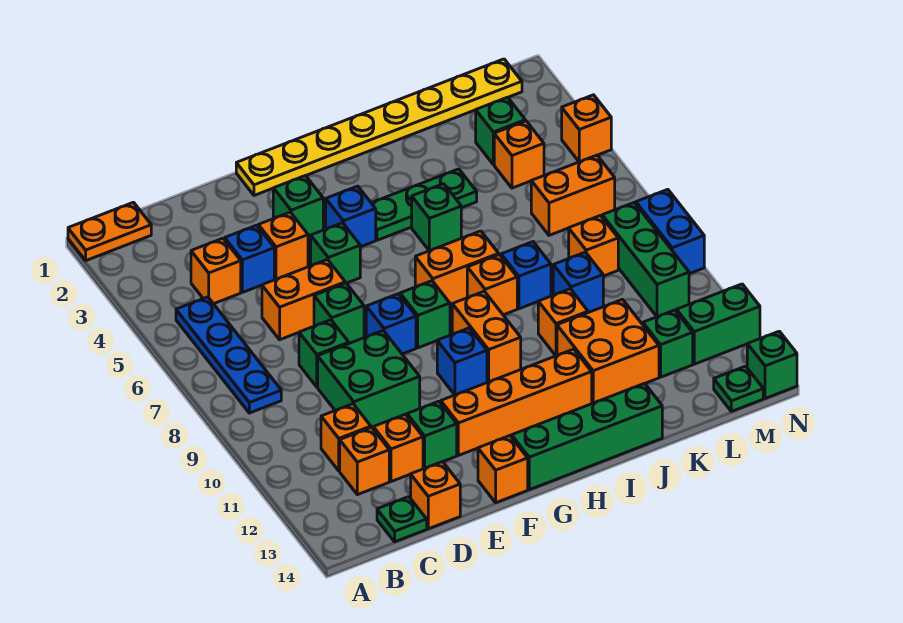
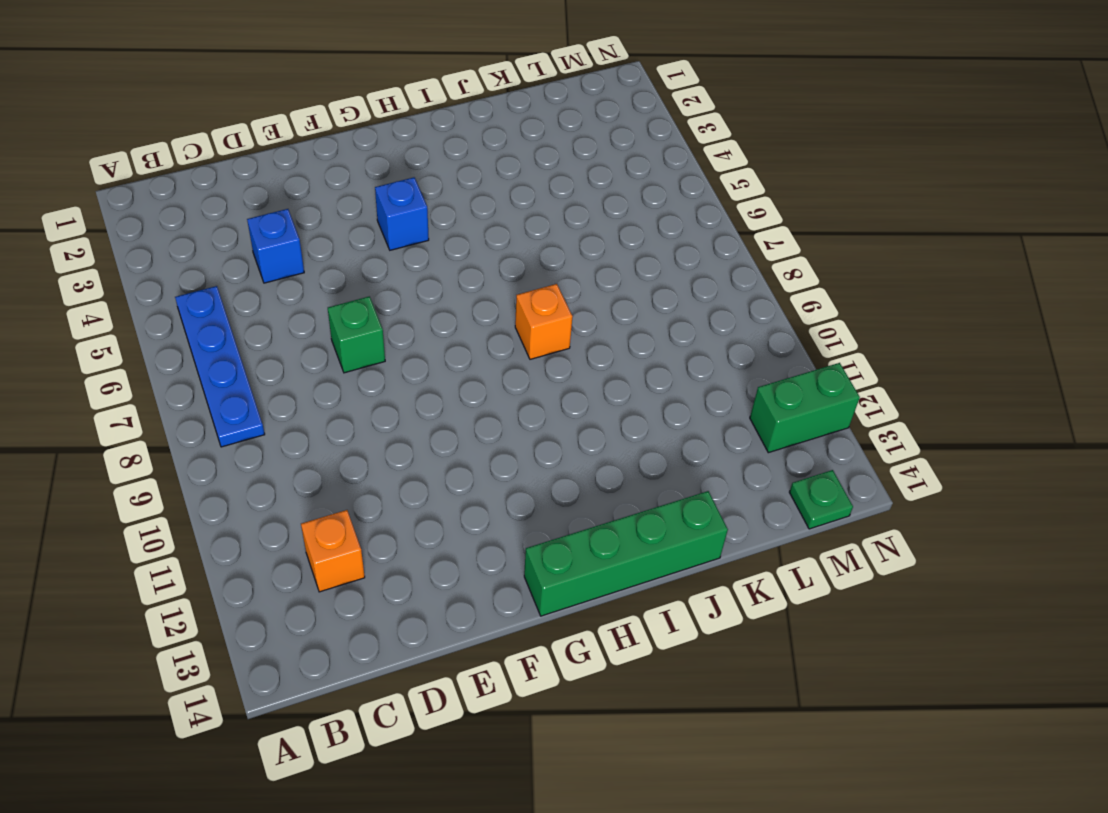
none -> orange 1x2 plate [68,202,151,260]
none -> orange 1x1 brick [191,238,241,304]
none -> orange 1x1 brick [321,404,371,471]
none -> green 1x1 plate [377,497,427,542]

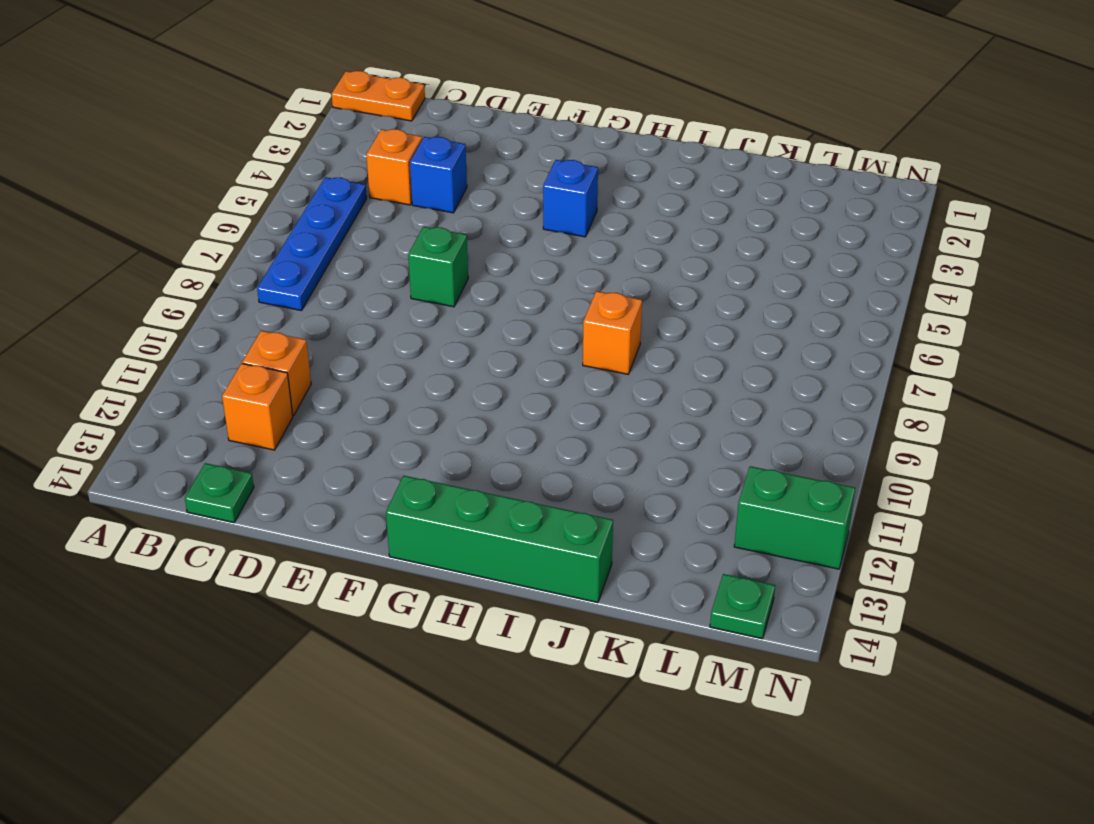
none -> orange 1x2 brick [262,260,345,340]
none -> green 1x1 brick [299,320,349,387]
none -> green 2x2 brick [318,331,420,427]
none -> orange 1x1 brick [373,414,423,482]

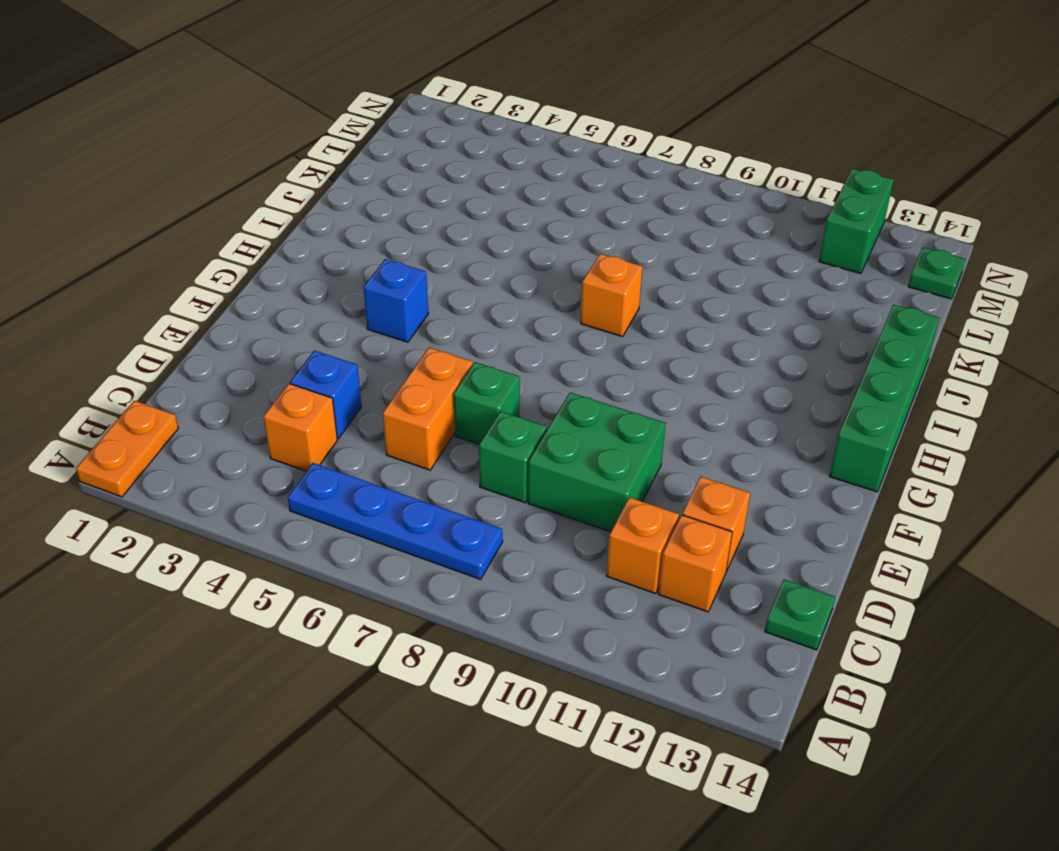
none -> orange 1x1 brick [411,462,460,529]
none -> orange 1x1 brick [258,212,308,279]
none -> green 1x1 brick [407,401,457,468]
none -> yellow 1x8 plate [236,59,522,195]

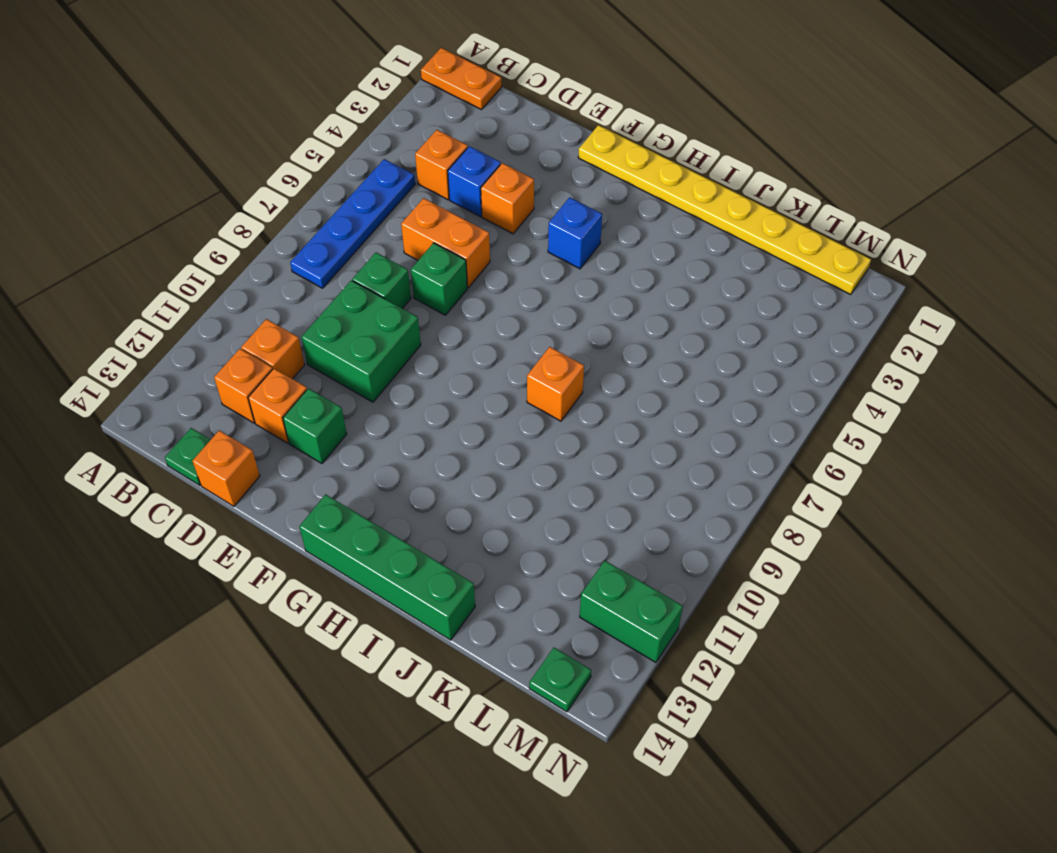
none -> green 1x1 brick [273,176,323,236]
none -> green 1x1 brick [311,223,360,283]
none -> blue 1x1 brick [366,294,416,354]
none -> orange 1x4 brick [441,349,592,455]

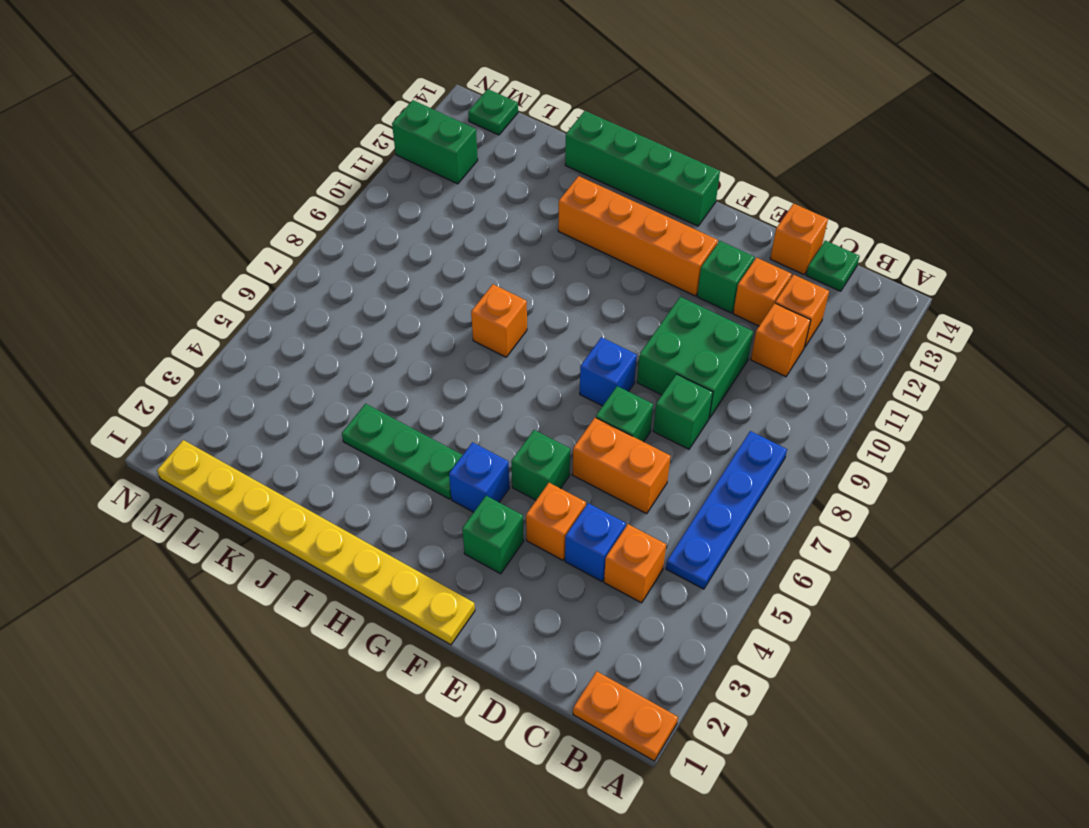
none -> orange 1x1 brick [478,436,528,503]
none -> green 1x1 brick [400,281,450,348]
none -> blue 1x1 brick [437,328,487,395]
none -> orange 1x2 brick [415,231,499,305]

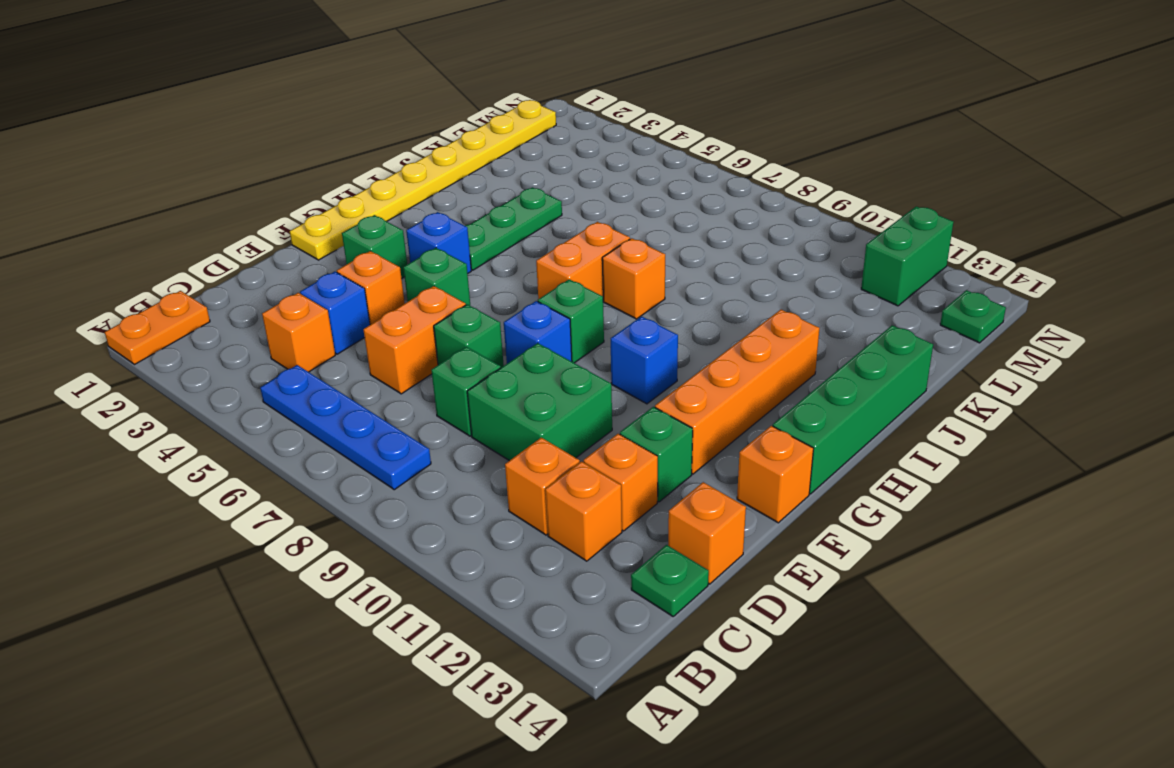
none -> orange 1x2 brick [452,291,521,382]
none -> green 1x1 brick [412,184,461,251]
none -> blue 1x1 brick [501,242,551,309]
none -> orange 1x1 brick [538,289,588,356]

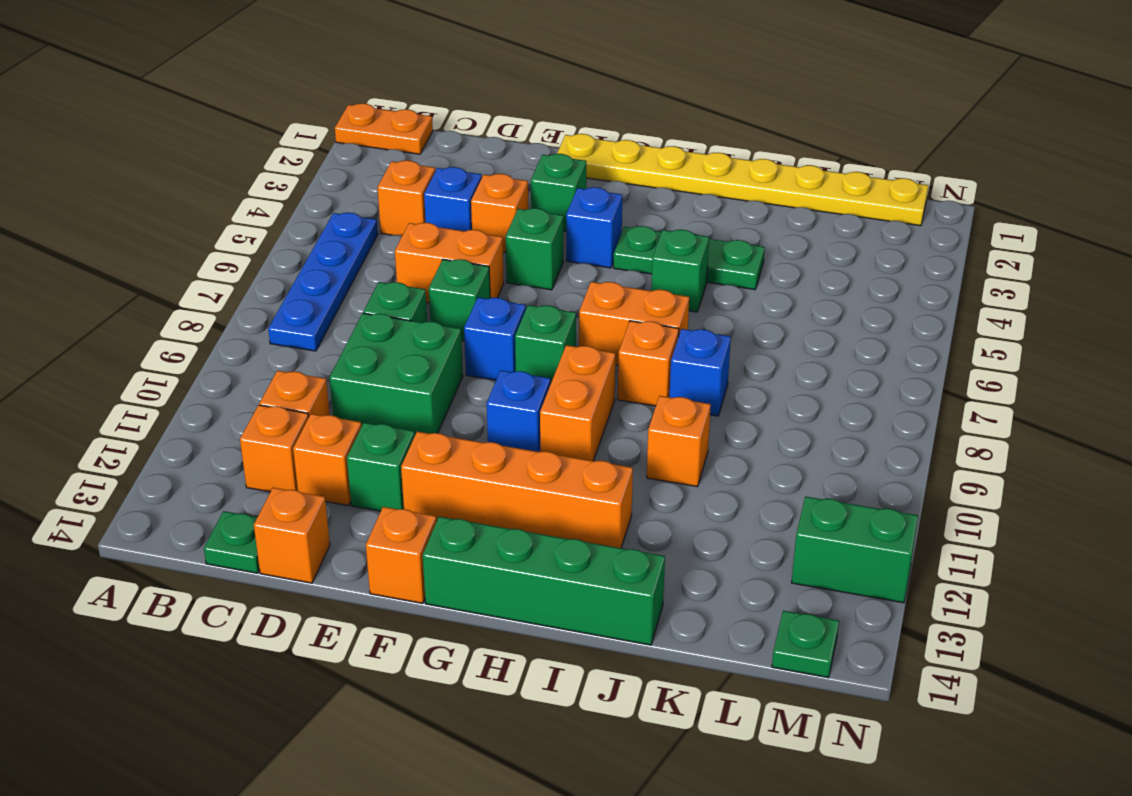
none -> orange 2x2 brick [557,300,659,403]
none -> blue 1x1 brick [553,252,603,313]
none -> green 1x1 brick [476,97,525,164]
none -> orange 1x1 brick [494,121,544,188]

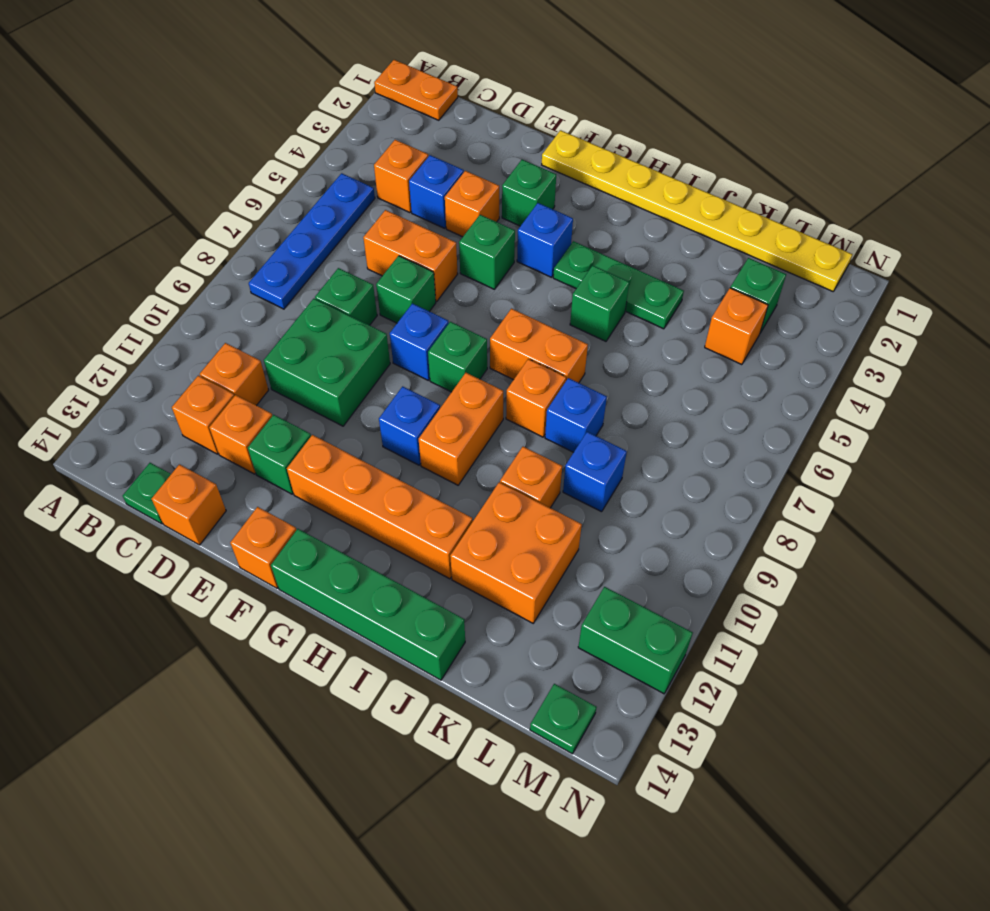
none -> orange 1x2 brick [531,155,615,235]
none -> orange 1x1 brick [569,216,618,276]
none -> green 1x1 brick [643,310,693,377]
none -> green 1x3 brick [602,203,689,317]

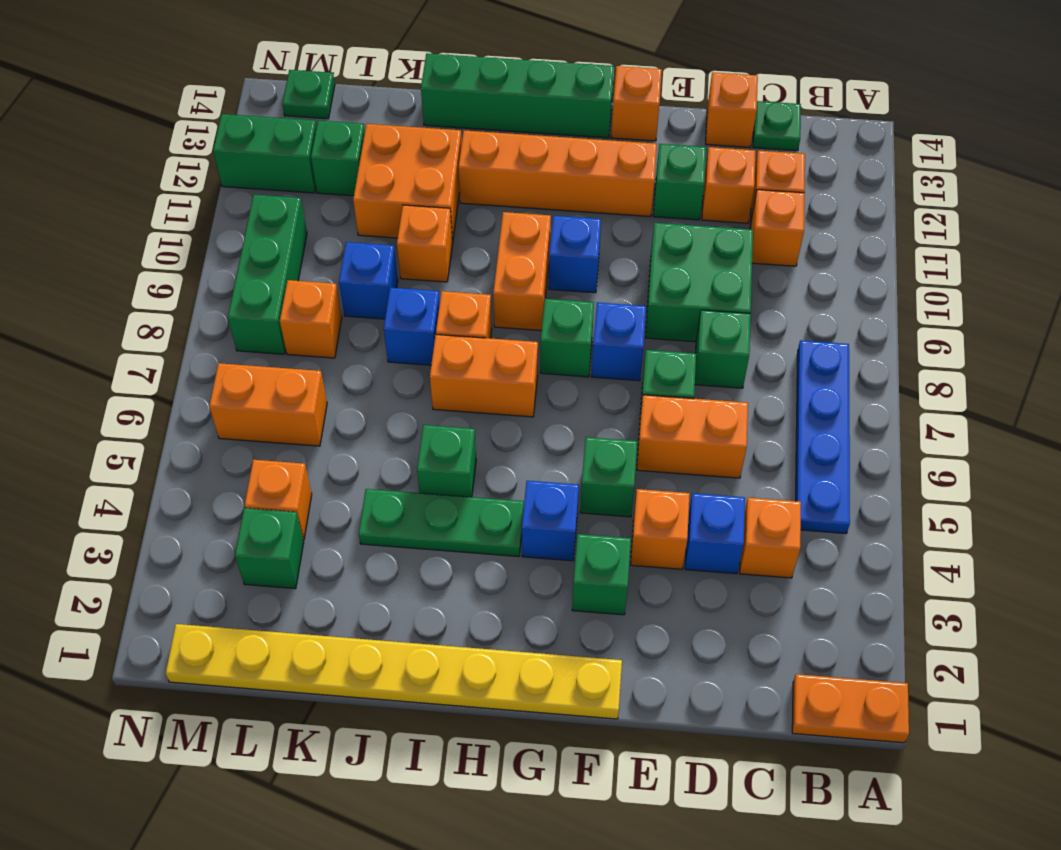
none -> orange 1x1 brick [562,95,611,162]
none -> blue 1x2 brick [636,189,704,274]
none -> green 1x1 brick [747,331,797,398]

